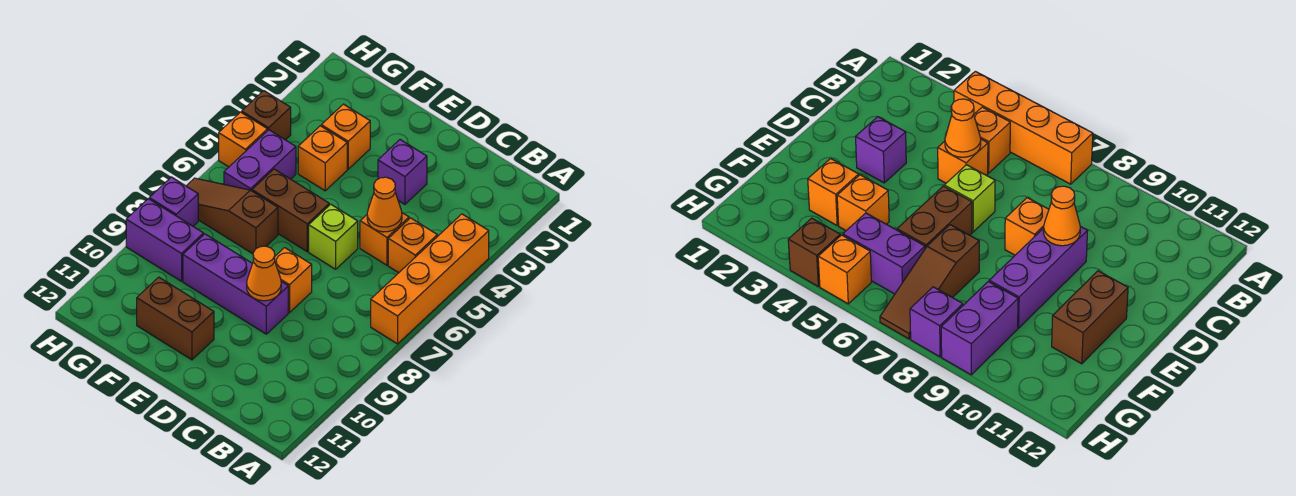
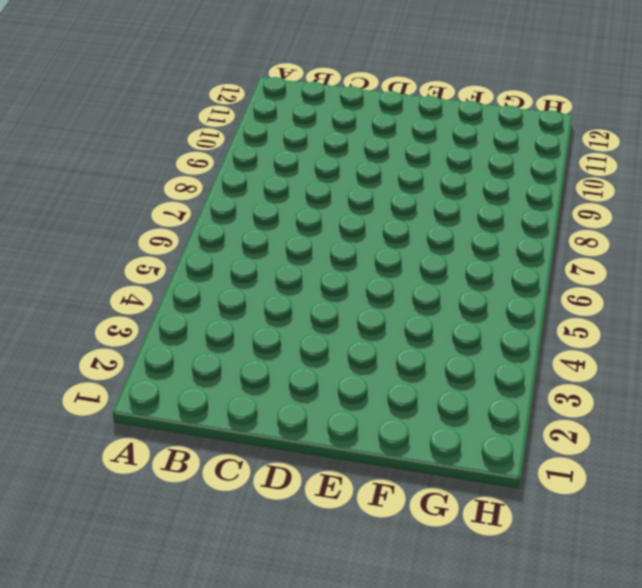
none -> orange 1x4 brick [371,214,489,344]
none -> orange 1x1 brick [388,218,437,273]
none -> orange 1x1 brick [360,213,409,265]

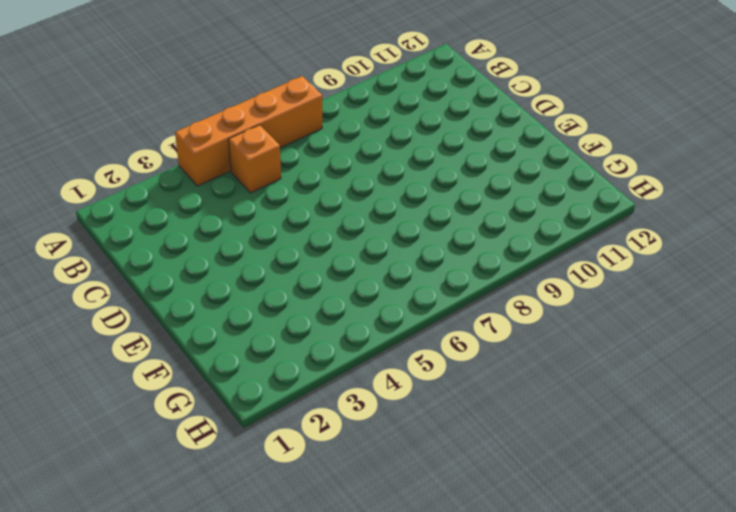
none -> orange 1x1 brick [360,213,409,265]
none -> purple 1x1 brick [378,140,427,204]
none -> lime 1x1 brick [309,204,358,269]

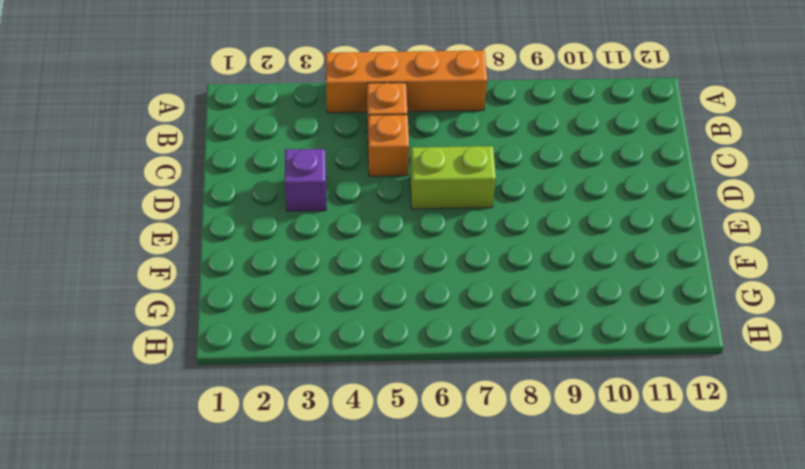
lime 1x2 brick [410,146,496,209] -> lime 1x1 brick [309,204,358,269]
none -> orange 1x1 brick [275,248,312,313]
none -> purple 1x3 brick [183,234,288,334]
none -> brown 1x2 brick [252,169,329,252]

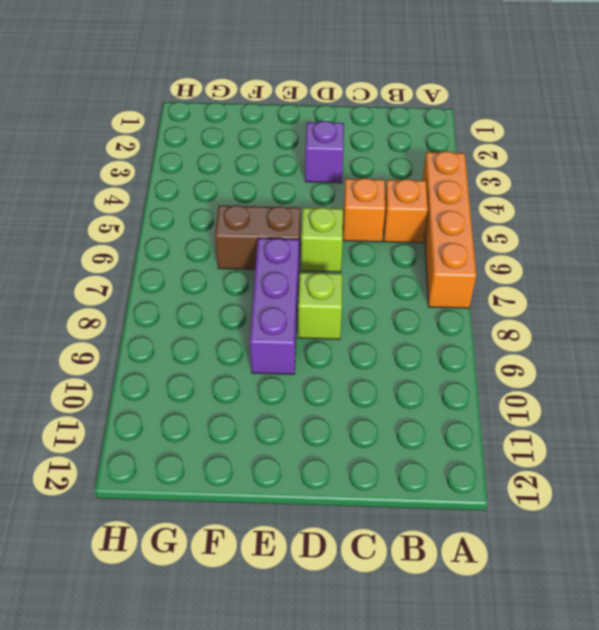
lime 1x1 brick [298,273,342,339] -> orange 1x1 brick [275,248,312,313]
purple 1x3 brick [250,238,299,374] -> purple 1x3 brick turned to [183,234,288,334]
none -> brown 1x2 brick [137,277,214,360]
none -> orange 1x1 brick [321,104,370,169]
none -> orange 1x1 brick [298,126,347,191]

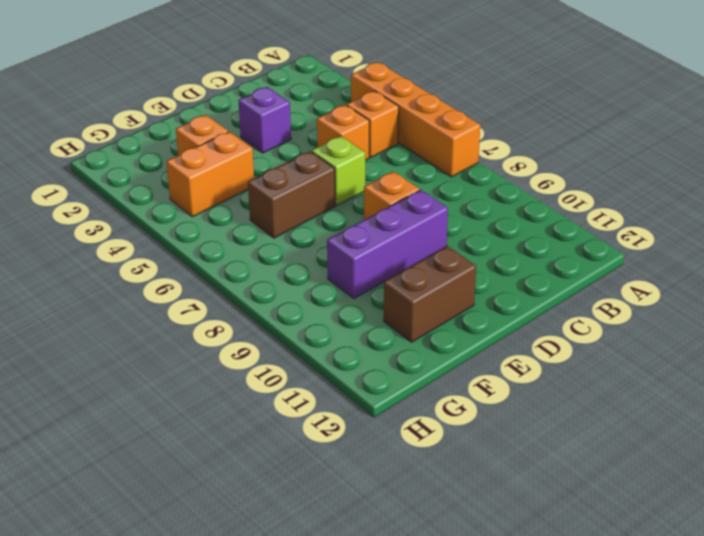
orange 1x2 brick [166,132,254,217] -> orange 1x1 brick [298,126,347,191]
none -> brown 1x3 slope [187,178,278,254]
none -> purple 1x2 brick [224,130,296,191]
none -> purple 1x2 brick [126,199,204,281]

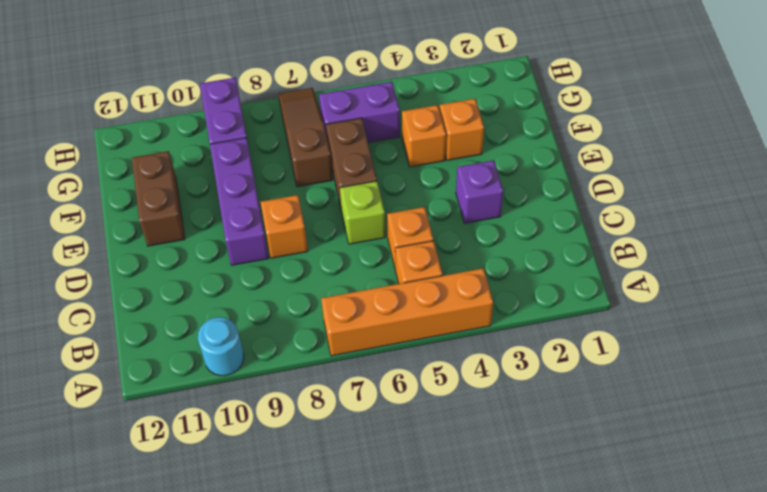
cyan 1x1 round brick [198,317,244,376] -> none
none -> brown 1x1 brick [242,91,291,140]
none -> orange 1x1 brick [219,112,268,167]
none -> purple 1x1 brick [149,177,198,226]

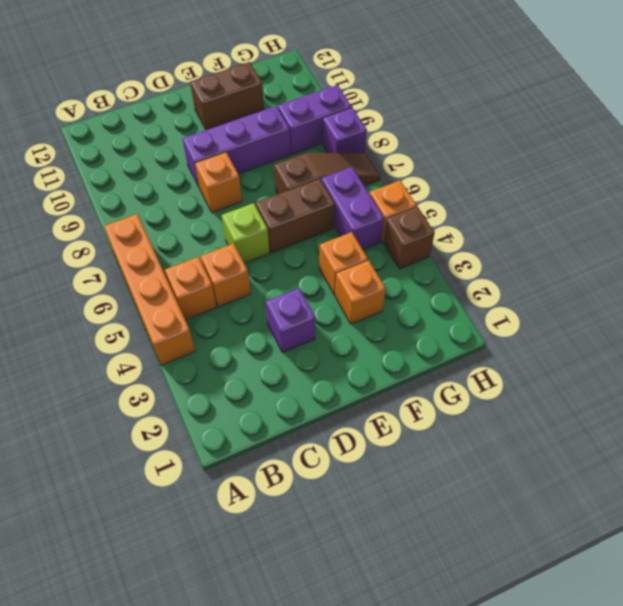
none -> orange 1x1 cone [367,177,402,232]
none -> orange 1x1 cone [247,246,281,301]

